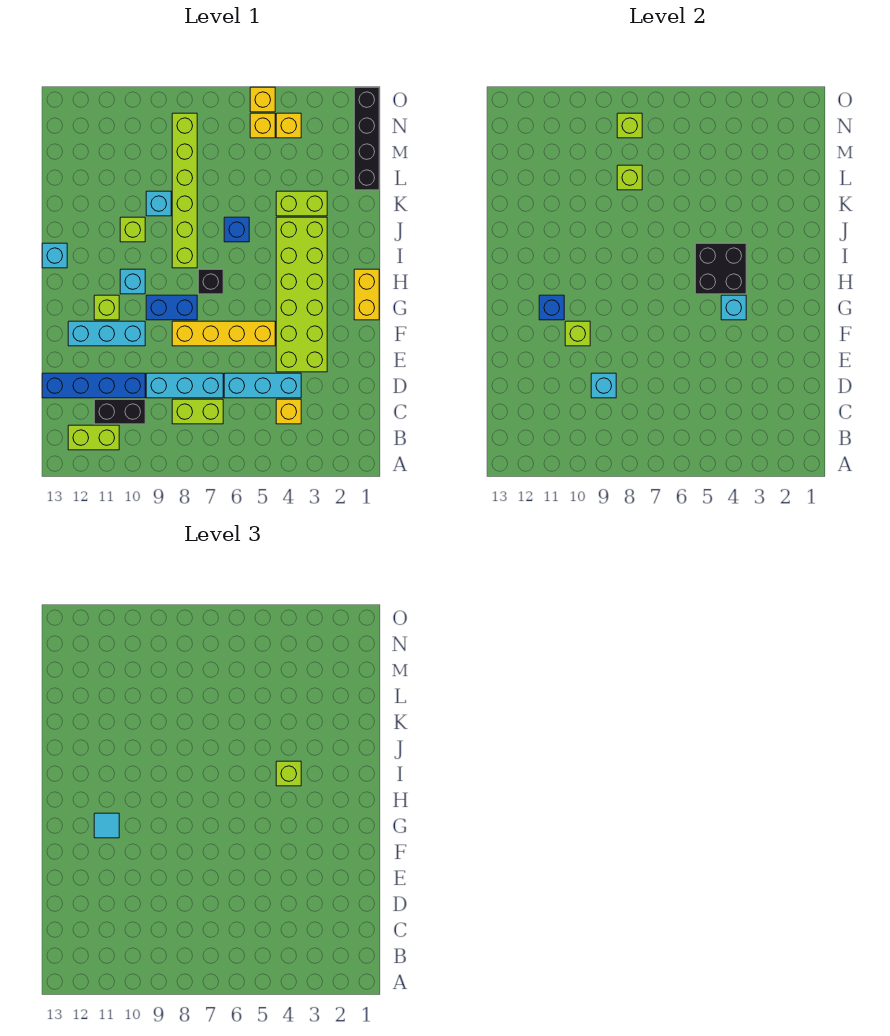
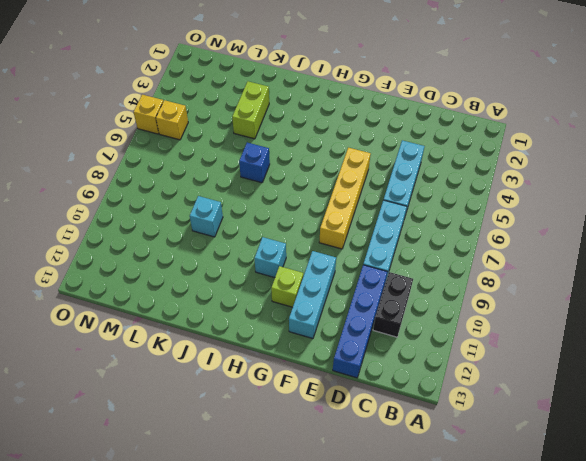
none -> lime 1x2 brick [68,425,119,450]
none -> yellow 1x1 brick [276,399,301,424]
none -> lime 1x2 brick [172,399,223,424]
none -> lime 2x6 brick [276,217,327,372]

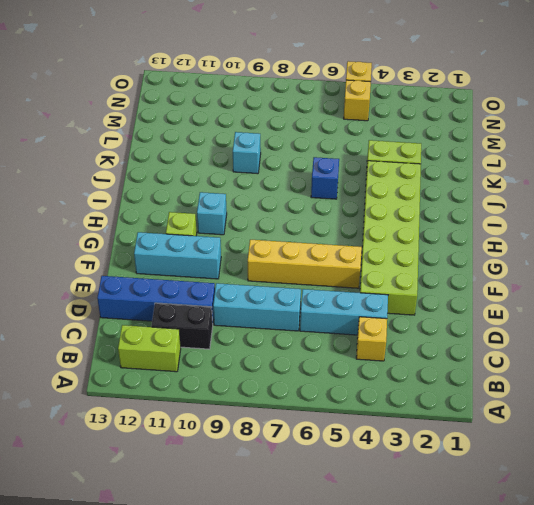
none -> lime 1x2 brick [172,399,223,424]
none -> yellow 1x2 brick [354,269,379,320]
none -> blue 1x2 brick [146,295,197,320]
none -> black 1x1 brick [198,269,223,294]

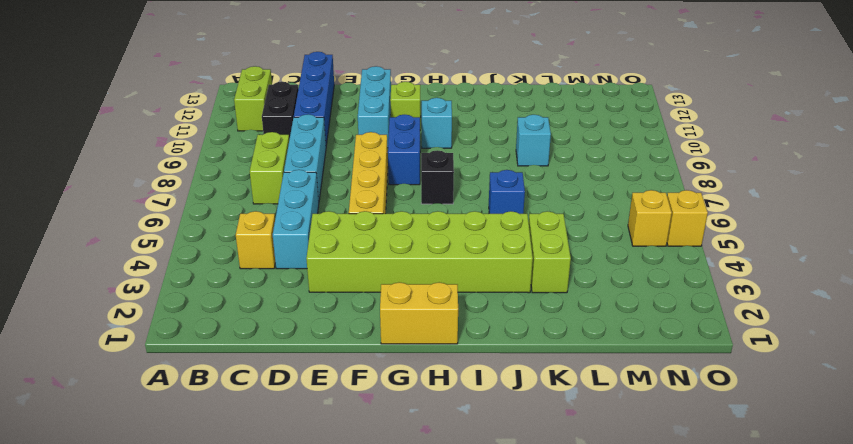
none -> lime 1x6 brick [172,113,197,268]
none -> cyan 1x1 brick [42,243,67,268]
none -> lime 1x1 brick [120,217,145,242]
none -> black 1x4 brick [354,87,379,190]

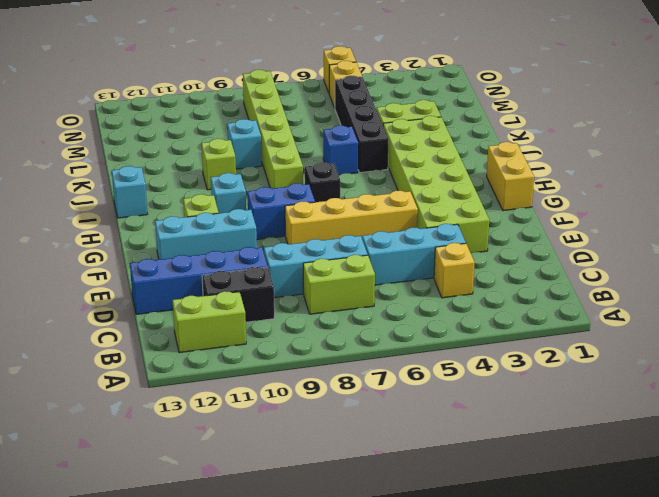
black 1x4 brick [335,75,388,173] -> black 1x4 brick moved to [354,87,379,190]
none -> yellow 1x1 brick [276,113,301,138]
none -> cyan 1x1 brick [591,373,616,398]
none -> lime 1x1 brick [565,321,590,346]
none -> cyan 1x1 brick [721,295,746,320]

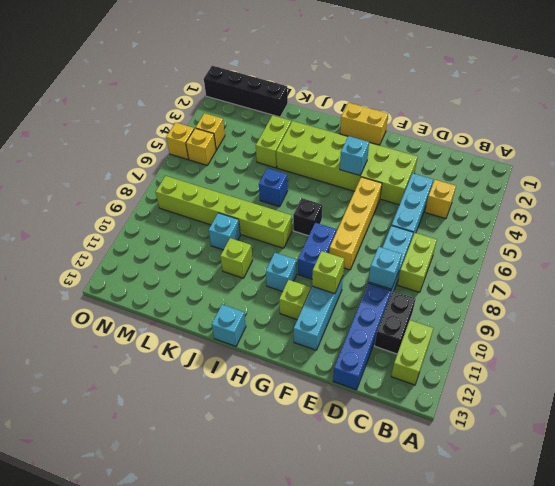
none -> blue 1x1 brick [539,295,564,320]
none -> black 2x2 brick [695,243,746,294]
none -> lime 1x1 brick [617,165,642,190]
none -> lime 1x1 brick [617,113,642,138]

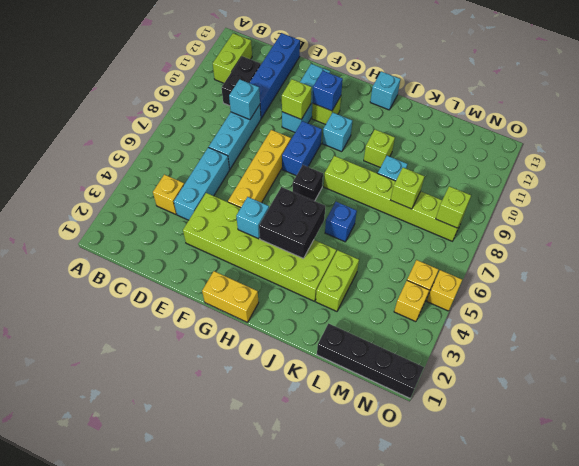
none -> lime 1x2 brick [172,399,223,424]
none -> cyan 1x1 tile [94,813,119,838]
none -> lime 1x1 brick [276,761,301,786]

